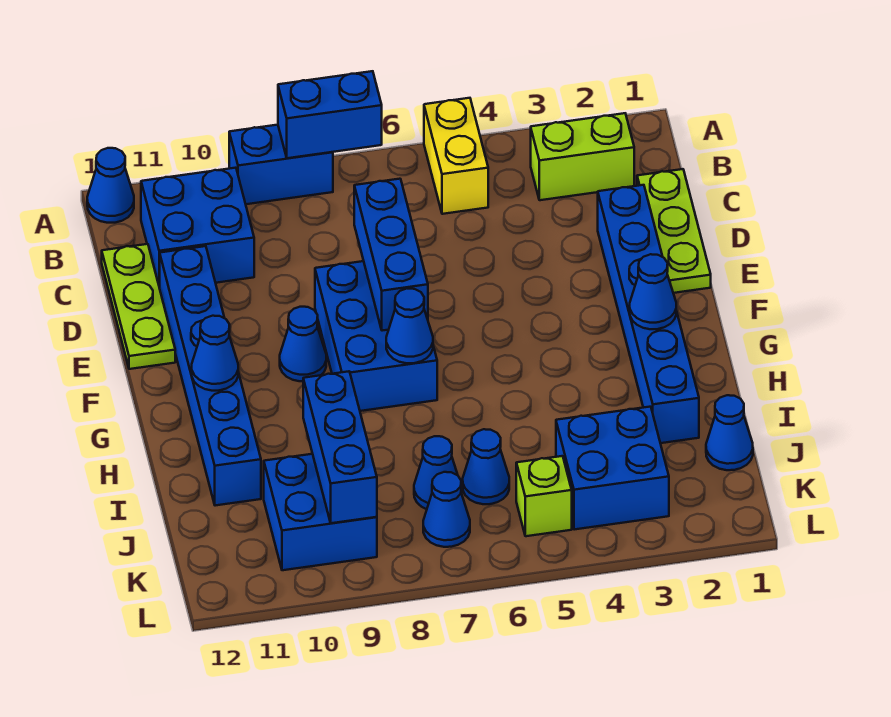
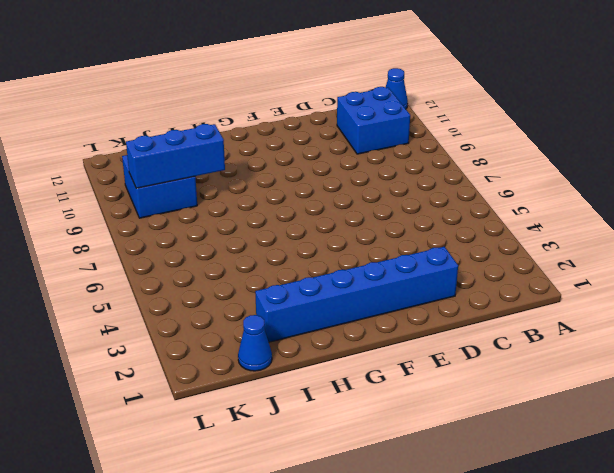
none -> yellow 1x2 brick [424,98,488,214]
none -> blue 1x2 brick [229,125,333,204]
none -> lime 1x2 brick [531,113,634,200]

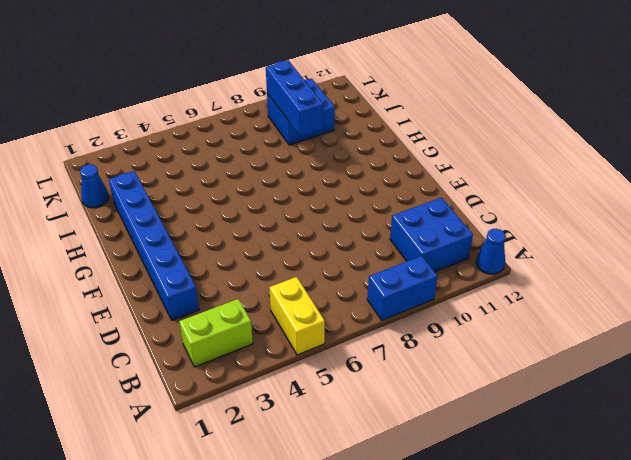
none -> lime 1x3 plate [637,169,711,293]
none -> lime 1x3 plate [102,244,175,369]
none -> blue 1x6 brick [160,246,261,506]

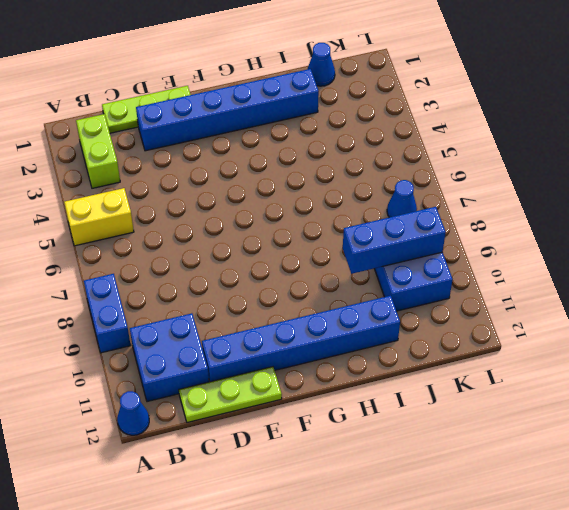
none -> blue 2x3 brick [315,261,437,411]
none -> blue 1x1 cone [280,307,326,381]
none -> blue 2x2 brick [556,407,669,530]

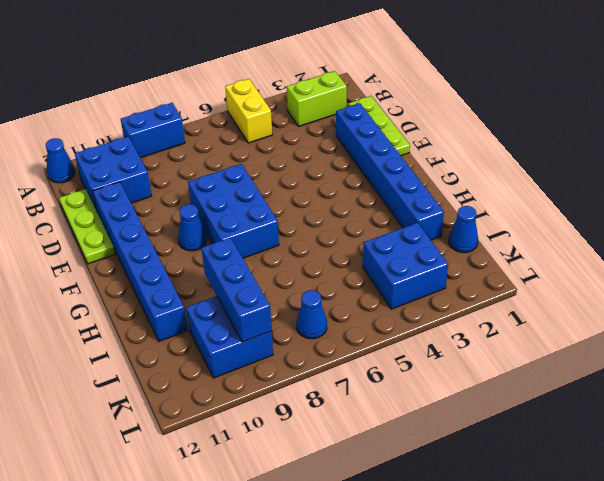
none -> blue 1x1 cone [463,429,509,504]
none -> blue 1x1 cone [414,436,458,509]
none -> lime 1x1 brick [516,456,572,536]

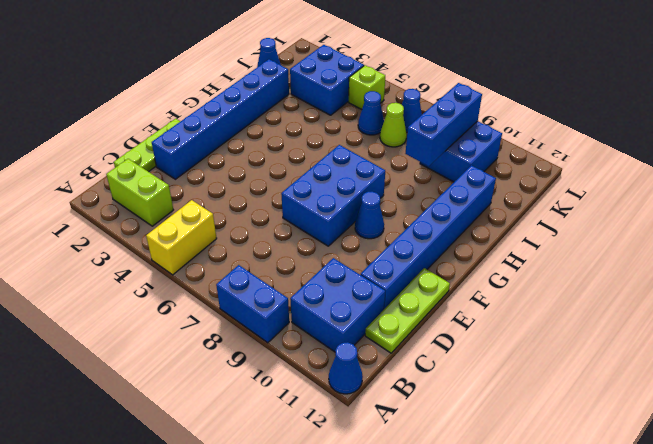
lime 1x1 cone [380,103,407,147] -> blue 1x1 cone [414,436,458,509]
none -> blue 1x2 brick [278,71,382,158]
none -> blue 1x3 brick [354,179,428,331]
none -> blue 1x1 cone [630,254,676,329]

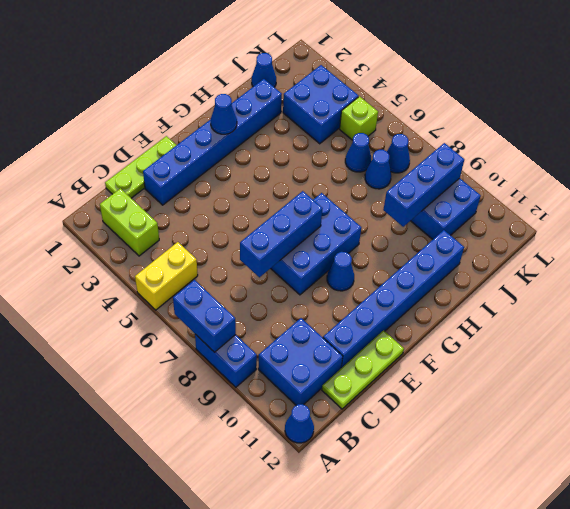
none -> blue 1x1 cone [386,289,433,363]
none -> blue 1x1 cone [192,316,238,391]

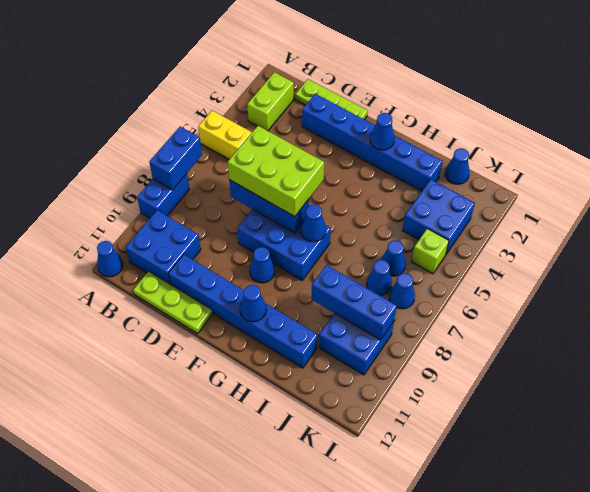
lime 2x3 brick [228,126,324,217] -> none

